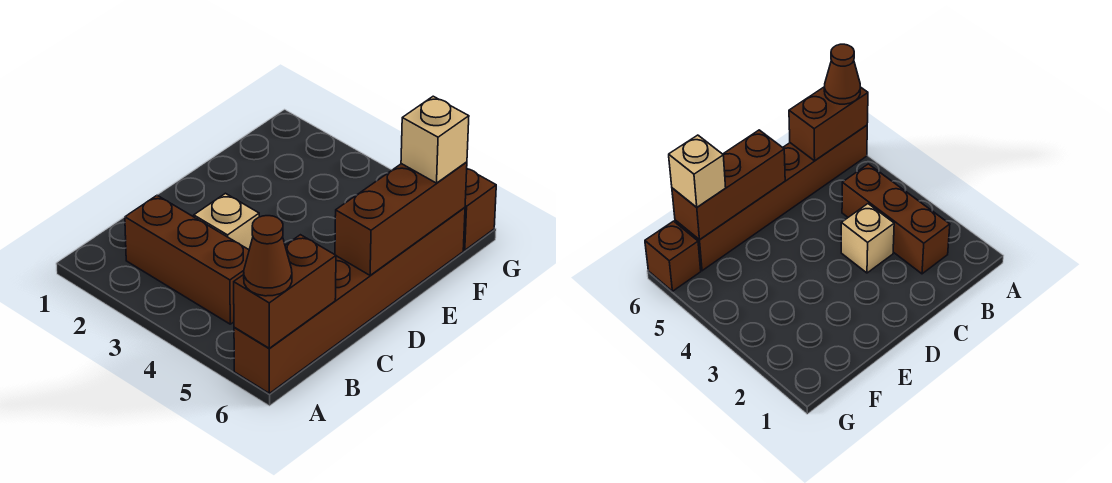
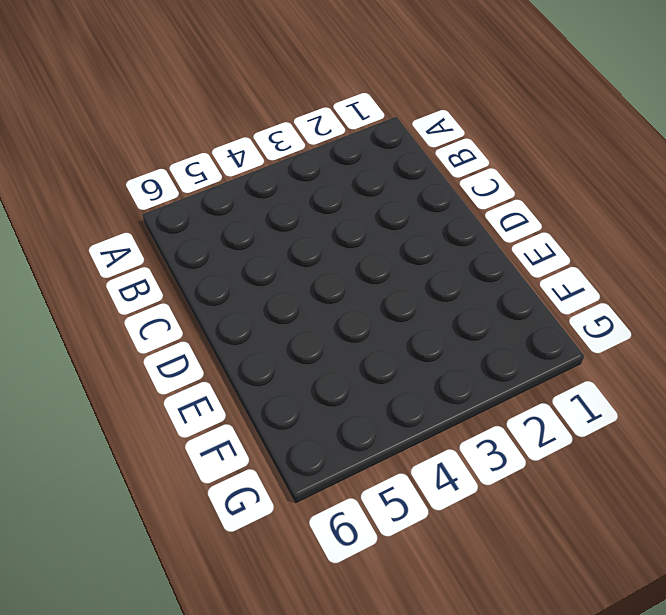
none -> brown 1x6 brick [234,207,465,393]
none -> brown 1x3 brick [125,195,249,324]

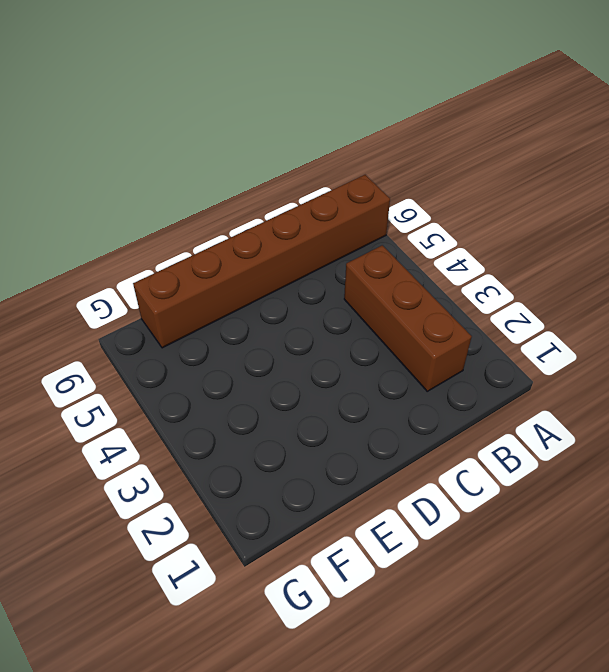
none -> tan 1x1 brick [194,193,259,250]
none -> brown 1x1 brick [463,169,496,250]

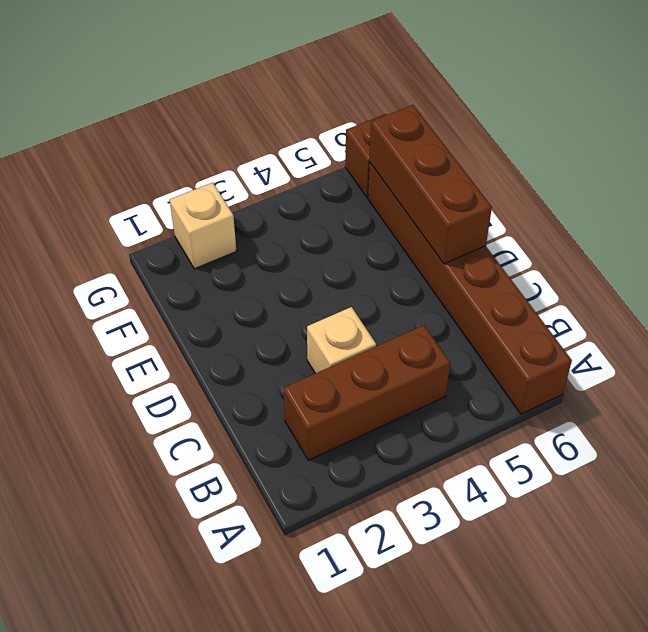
tan 1x1 brick [170,183,236,269] -> tan 1x1 brick moved to [401,96,469,183]
none -> brown 1x2 brick [234,235,336,348]
none -> brown 1x1 cone [244,216,292,296]

